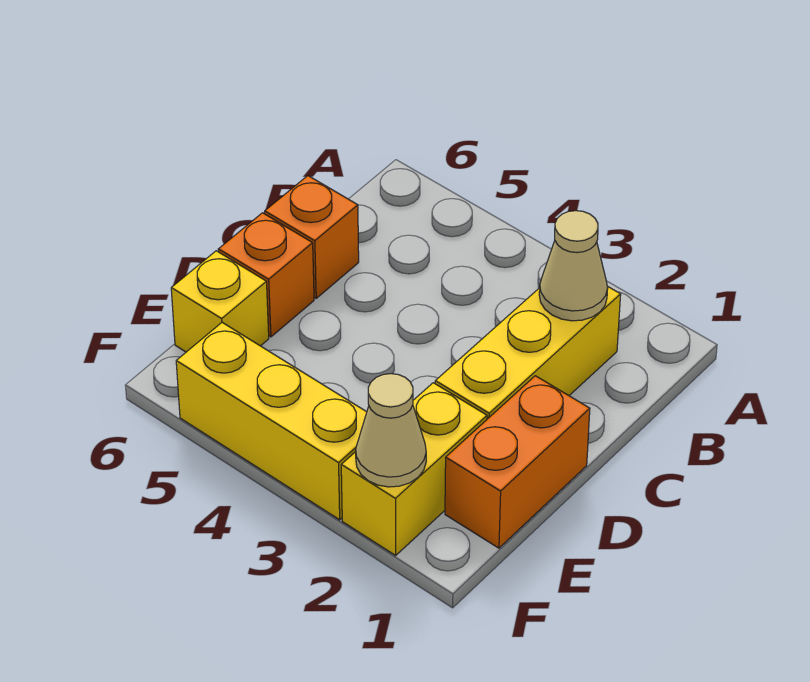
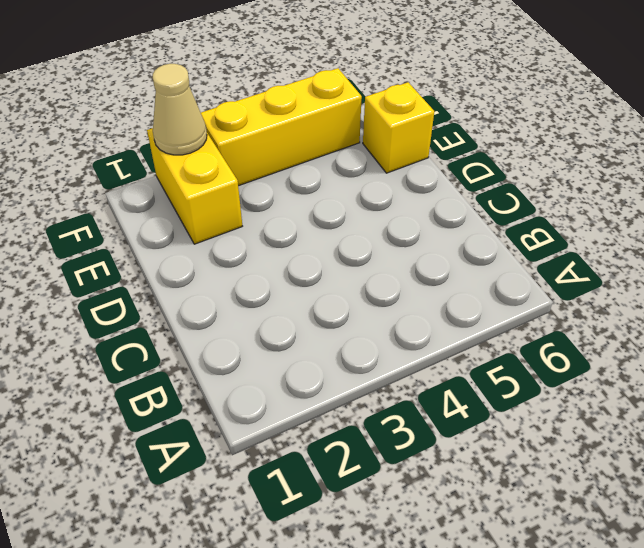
none -> yellow 1x3 brick [435,286,621,419]
none -> orange 1x1 brick [265,176,359,298]

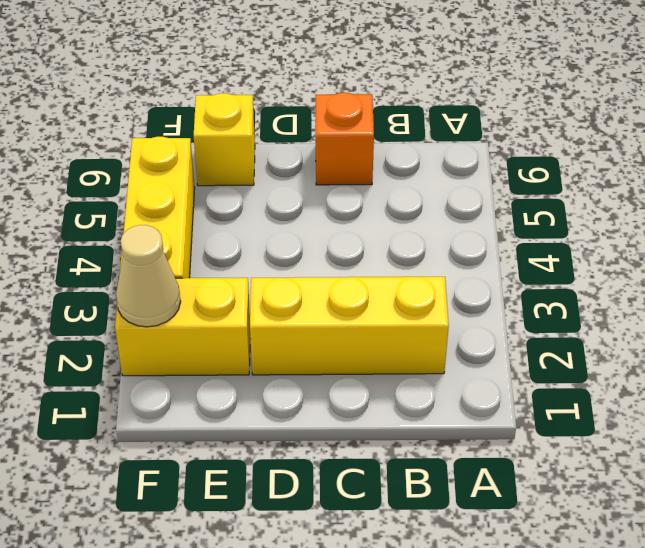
none -> orange 1x2 brick [445,376,590,548]
none -> orange 1x1 brick [218,213,314,337]

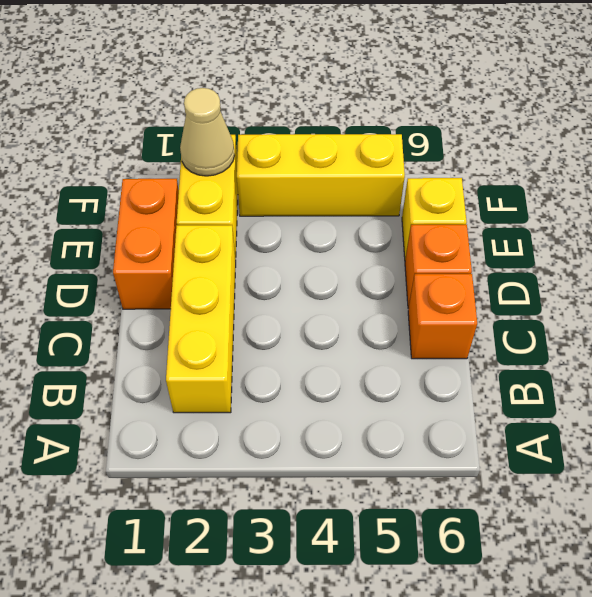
none -> tan 1x1 cone [539,211,608,321]

